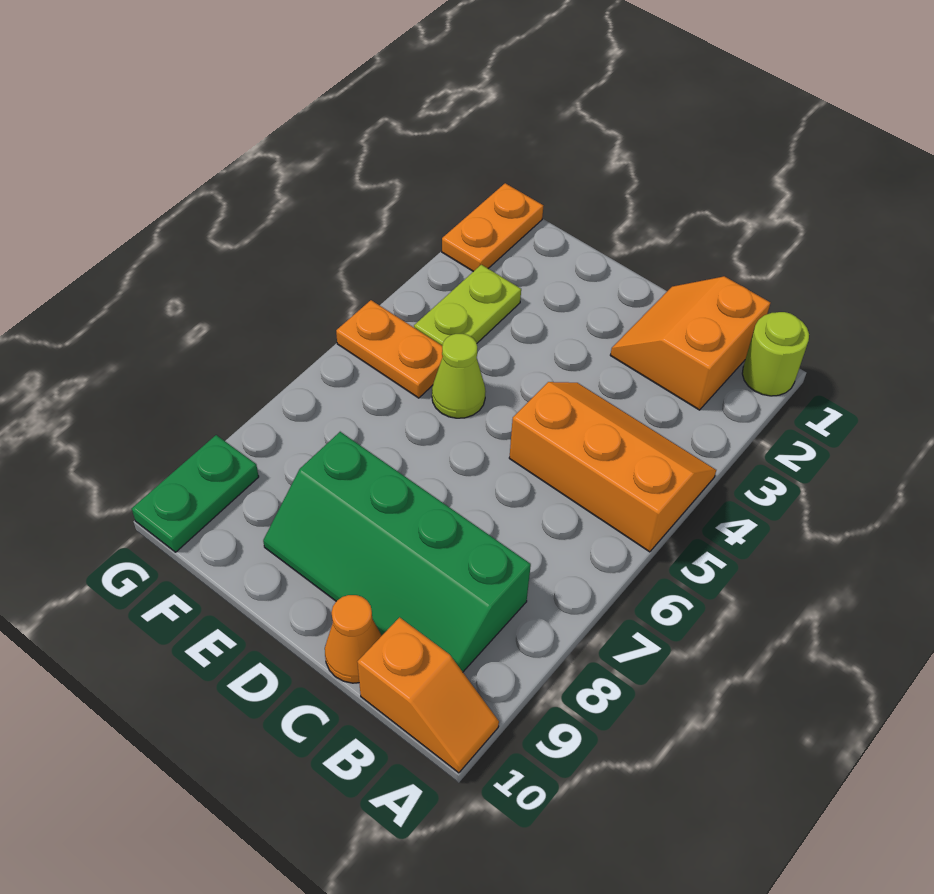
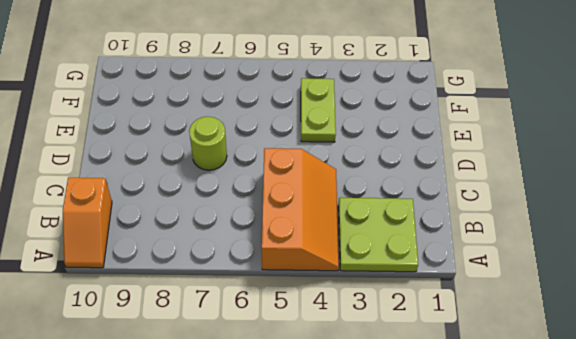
lime 2x2 plate [338,198,418,272] -> orange 2x2 slope [610,276,770,410]
lime 1x1 round brick [189,117,227,170] -> lime 1x1 round brick moved to [742,312,809,396]
lime 1x2 plate [301,78,336,142] -> lime 1x2 plate turned to [414,265,521,346]
none -> green 2x4 slope [263,432,531,672]
none -> orange 1x1 cone [325,595,382,683]

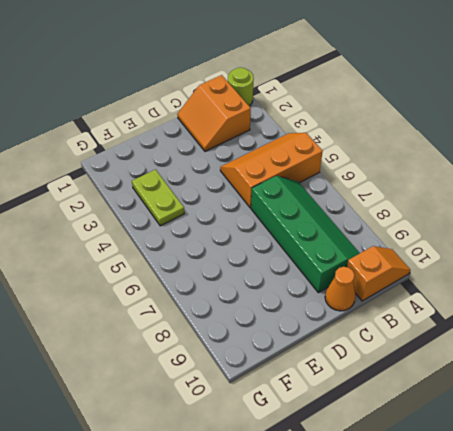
green 2x4 slope [251,176,360,293] -> green 2x4 slope turned to [263,432,531,672]
none -> lime 1x1 cone [432,334,486,418]
none -> orange 1x2 plate [336,300,443,398]

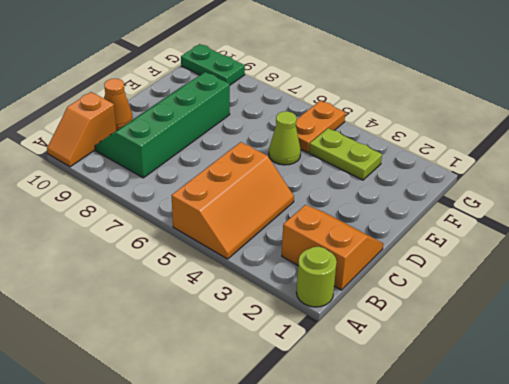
none -> orange 1x2 plate [442,183,543,272]

